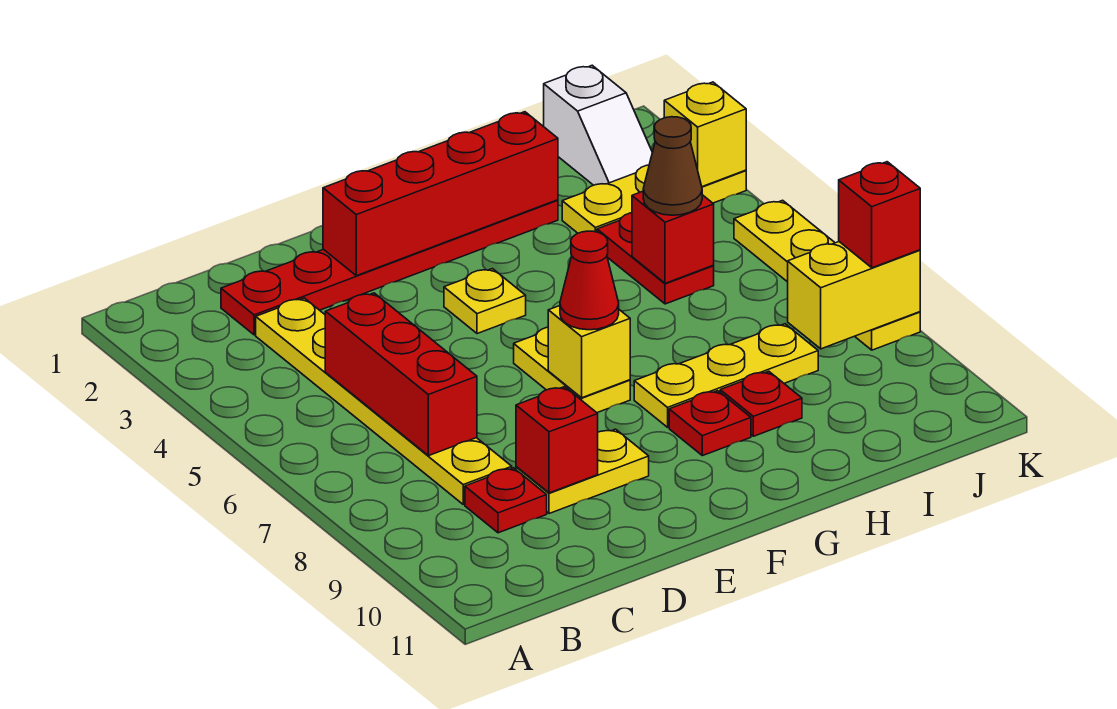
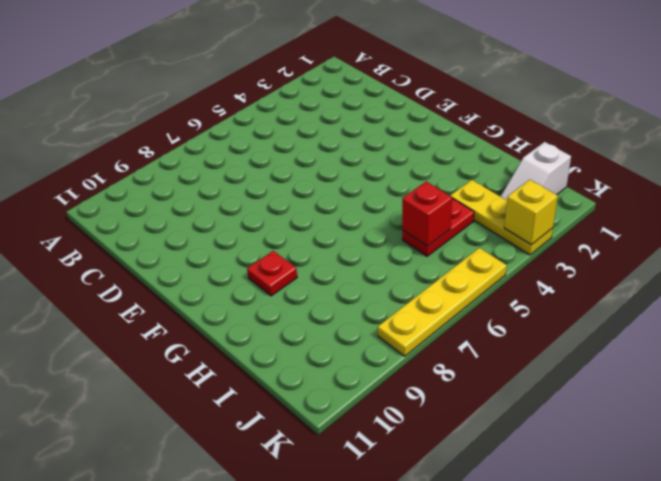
none -> red 1x6 plate [221,200,558,335]
none -> yellow 1x6 plate [256,298,512,504]
none -> red 1x1 plate [465,468,547,533]

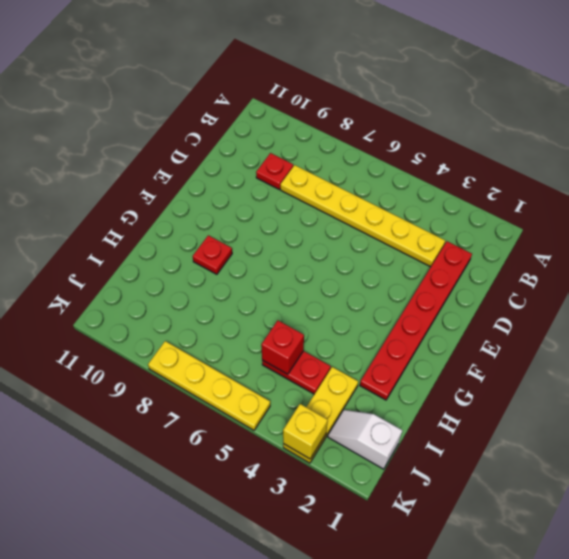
none -> yellow 1x2 plate [516,429,649,514]
none -> yellow 1x1 plate [444,269,526,334]
none -> yellow 1x2 plate [514,327,630,413]

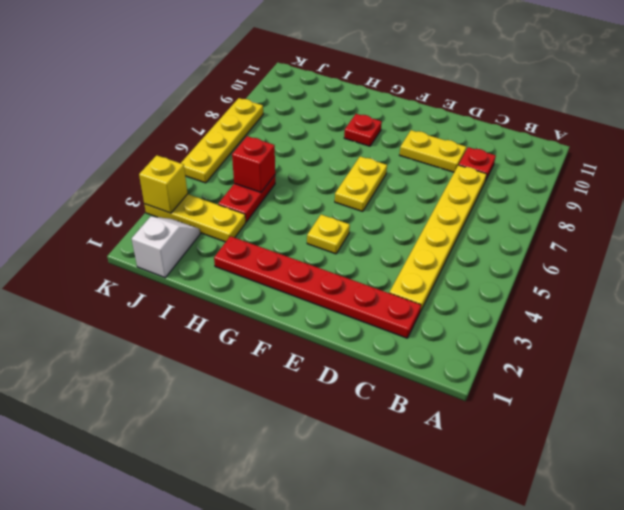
none -> yellow 1x3 plate [634,324,818,427]
none -> red 1x1 plate [720,371,802,436]
none -> red 1x3 brick [325,293,477,456]

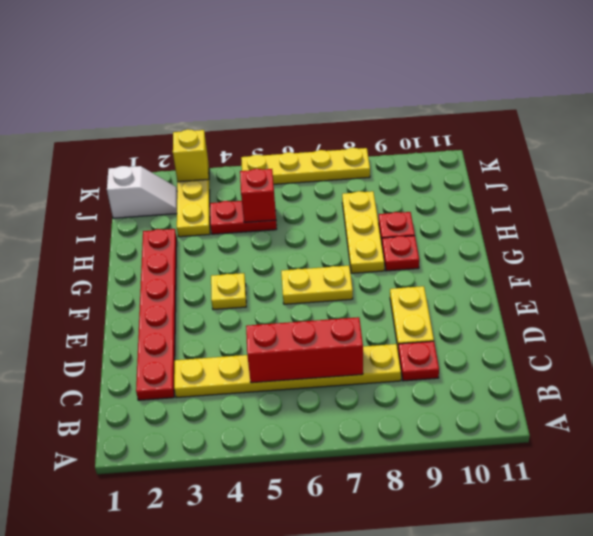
none -> red 1x1 brick [516,387,598,493]
none -> red 1x4 brick [323,112,558,276]
none -> yellow 1x1 brick [548,306,630,398]

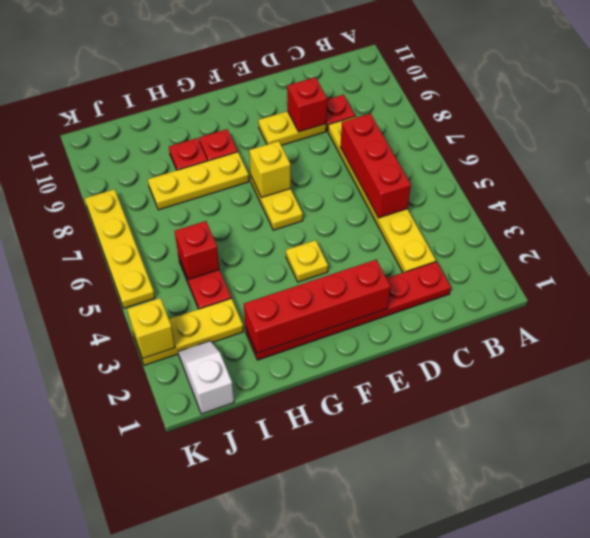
none -> yellow 1x2 brick [788,242,920,349]
none -> red 1x1 cone [560,231,619,330]
none -> brown 1x1 cone [643,117,702,215]

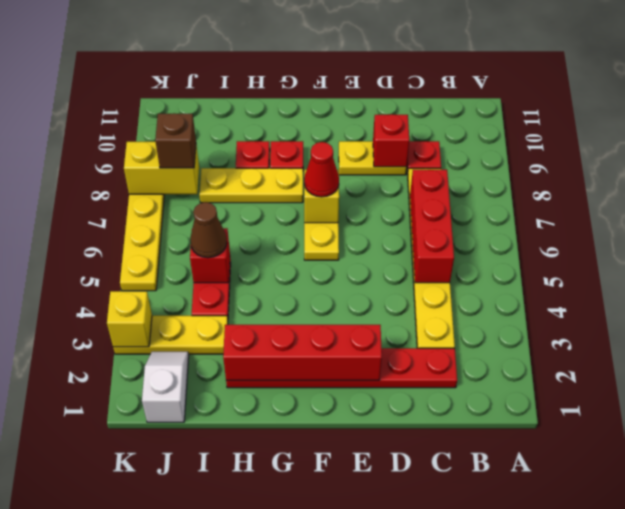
brown 1x1 brick [155,113,196,168] -> none
none -> yellow 1x1 plate [444,269,526,334]
none -> red 1x1 brick [839,162,920,268]

